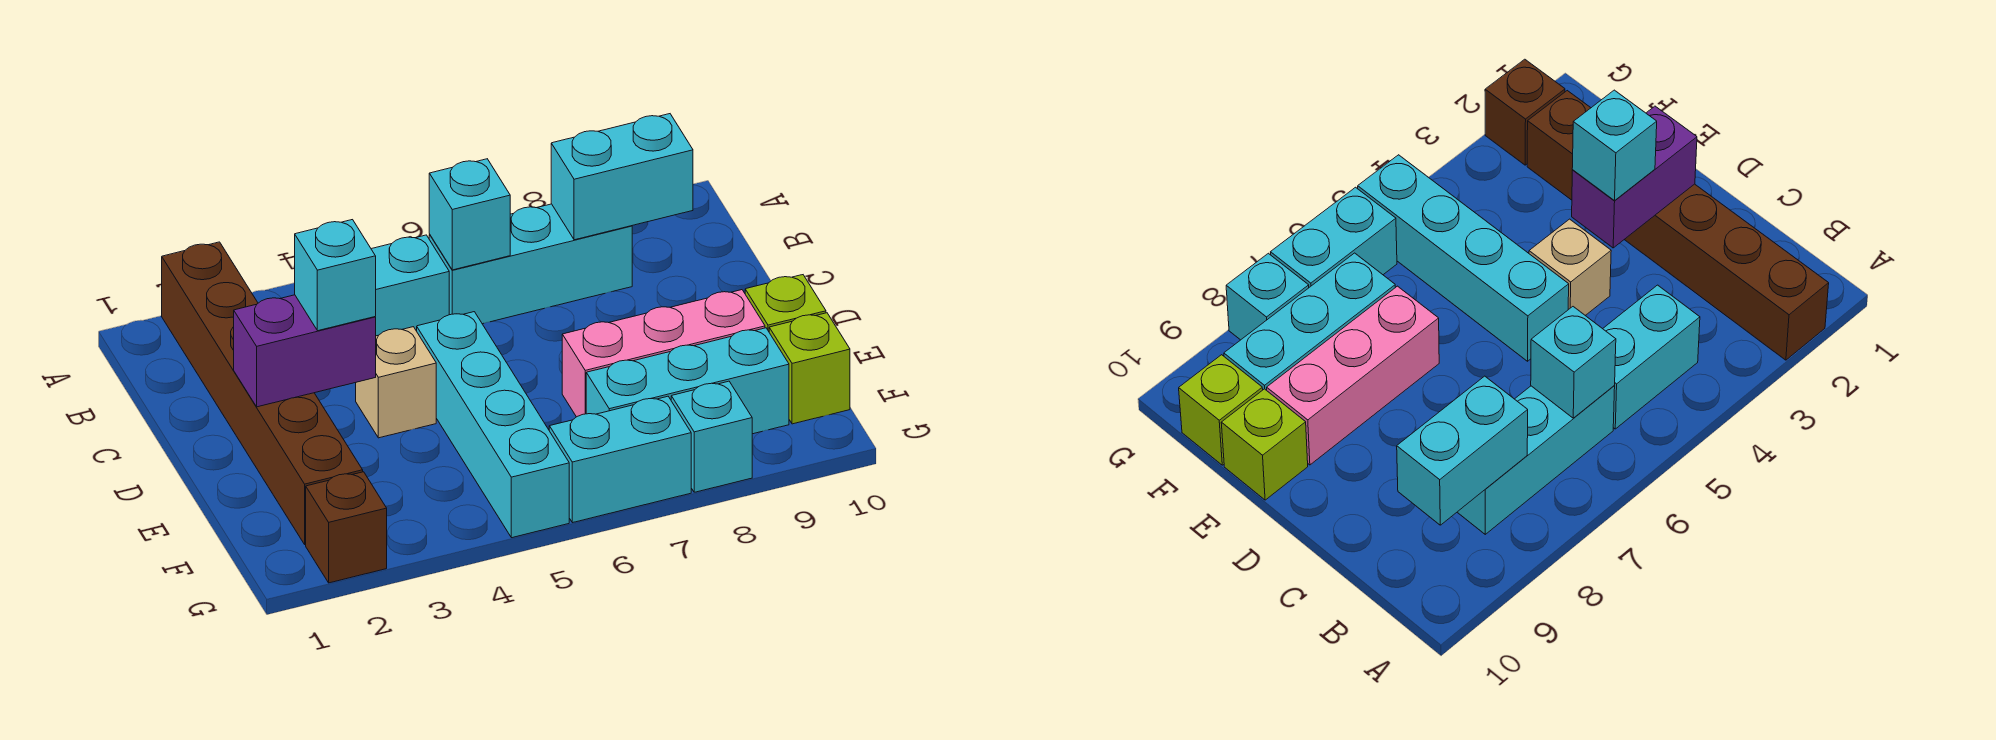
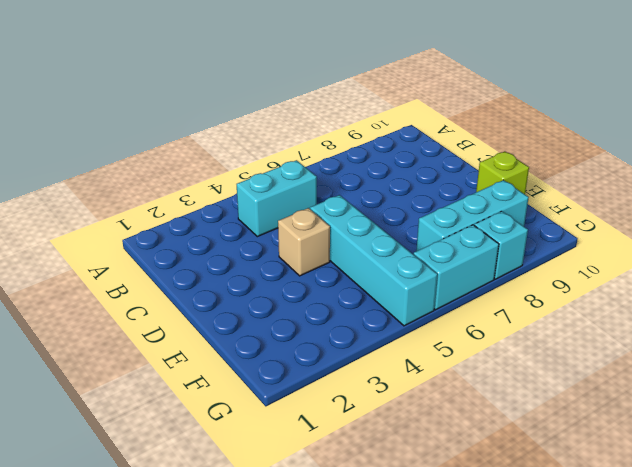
none -> brown 1x6 brick [162,242,363,545]
none -> cyan 1x3 brick [429,204,632,324]
none -> pink 1x3 brick [562,290,765,417]

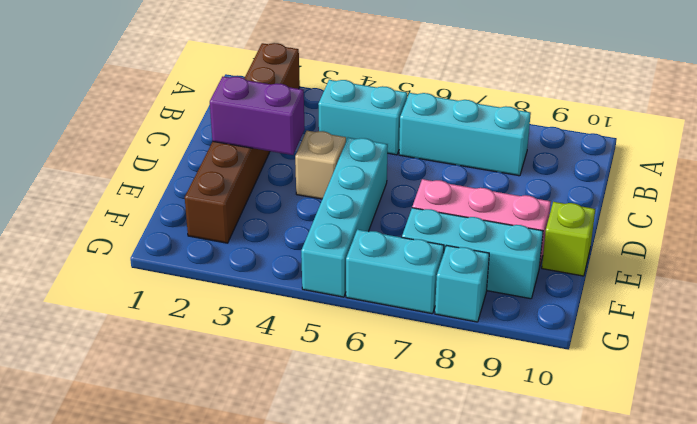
none -> lime 1x1 brick [769,313,850,424]
none -> brown 1x1 brick [306,472,387,583]
none -> cyan 1x1 brick [429,159,510,270]

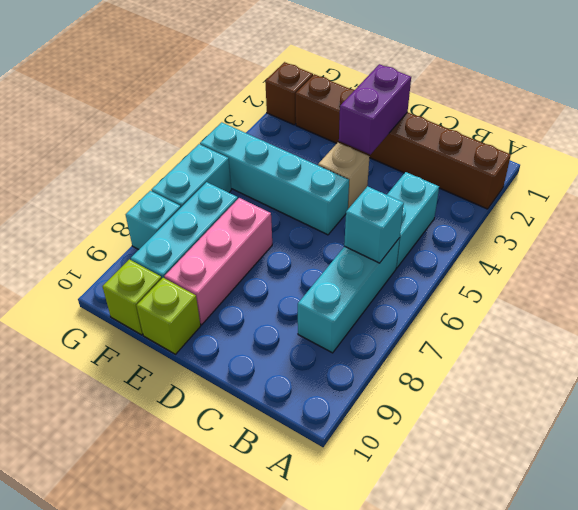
none -> cyan 1x2 brick [551,114,693,240]
none -> cyan 1x1 brick [295,220,376,331]

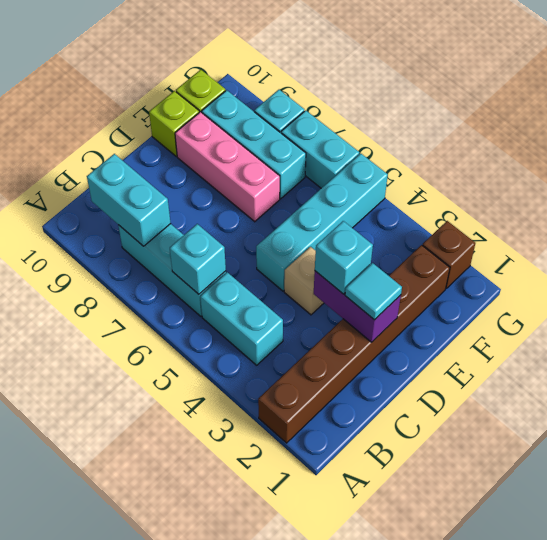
cyan 1x1 tile [345,263,402,320] -> none

